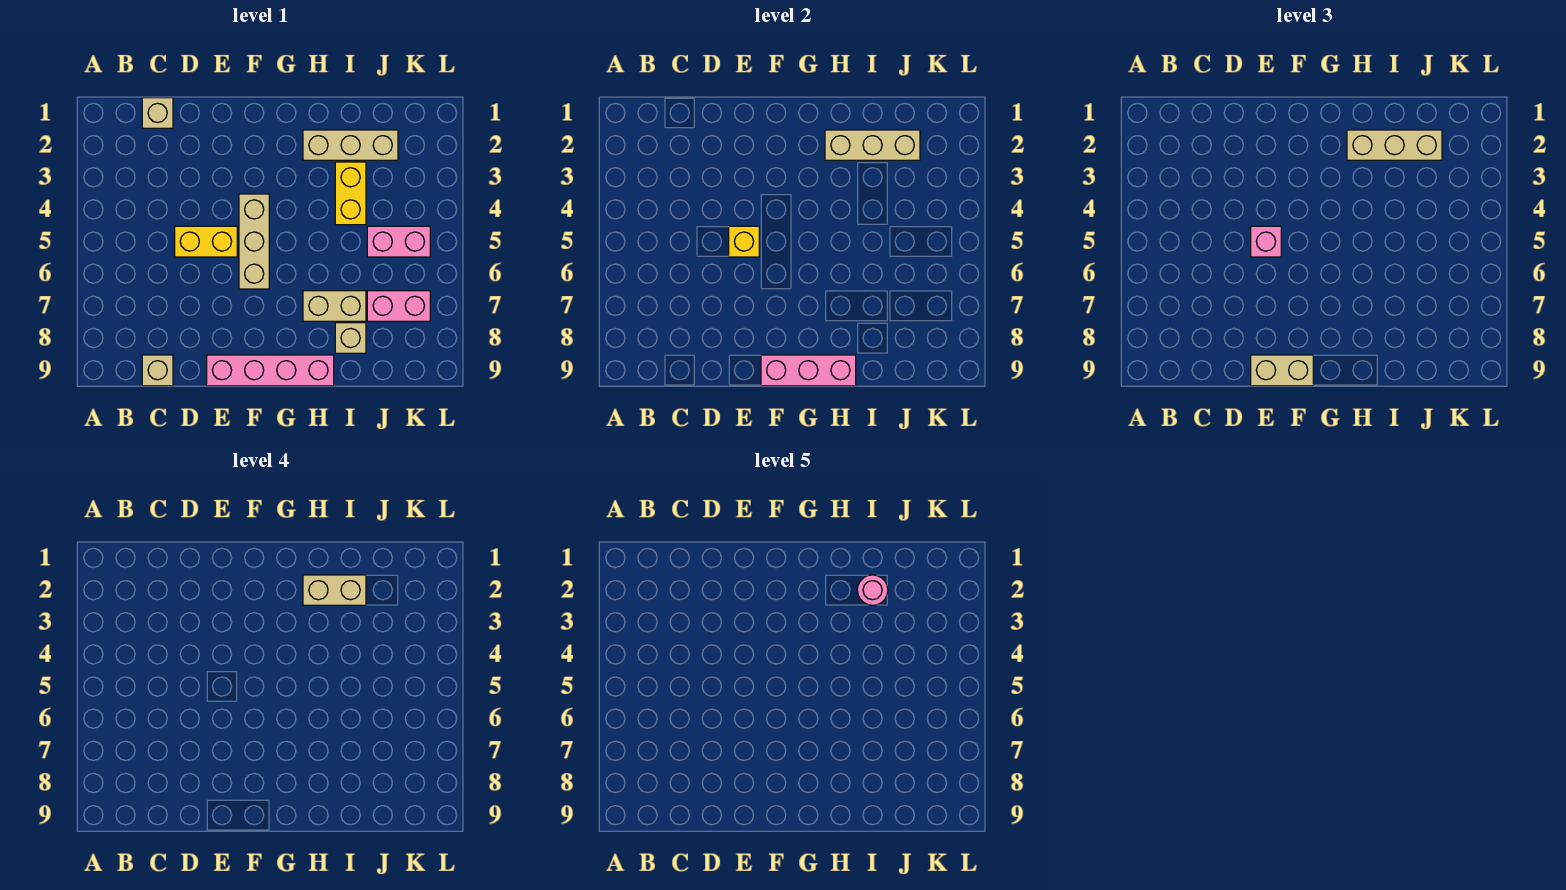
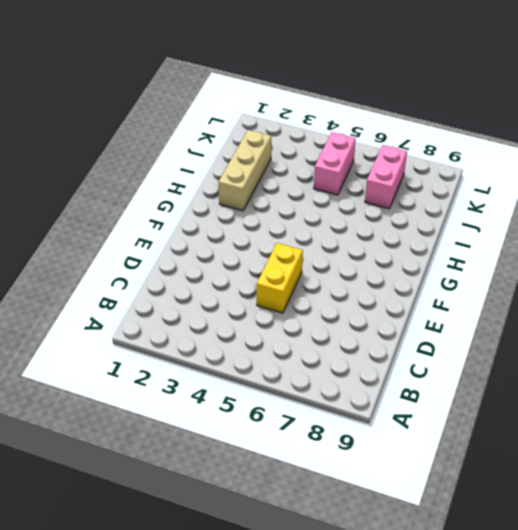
none -> tan 1x1 brick [142,98,173,128]
none -> tan 1x1 brick [142,355,173,386]
none -> pink 1x4 brick [207,355,334,386]

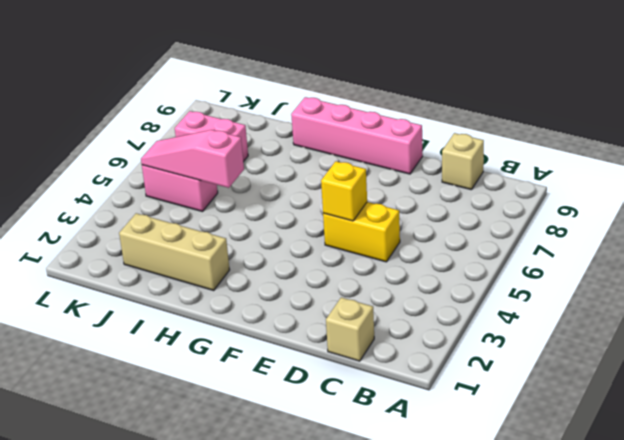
pink 1x3 slope [141,130,244,188] -> none
none -> tan 1x3 brick [239,194,269,289]
none -> tan 1x2 brick [303,291,366,321]
none -> yellow 1x2 brick [335,162,366,225]

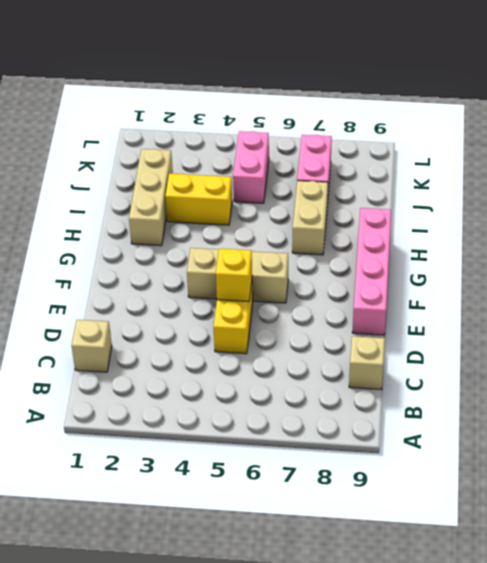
none -> tan 1x1 brick [335,323,366,353]
none -> pink 1x3 brick [761,355,856,386]
none -> tan 1x3 brick [825,130,920,160]

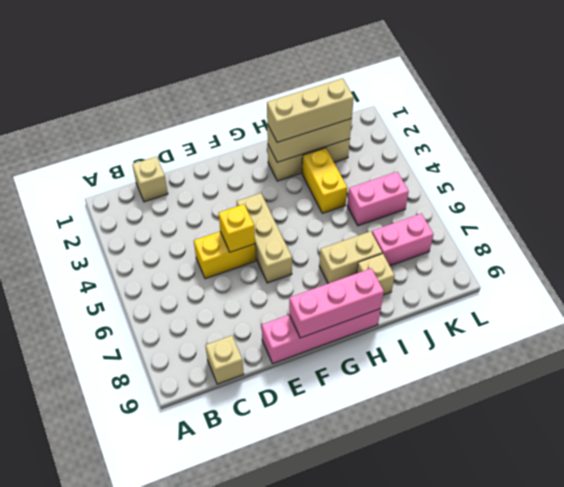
none -> pink 1x1 brick [1251,226,1281,257]
none -> tan 1x2 brick [1251,355,1313,386]
none -> tan 1x2 brick [303,575,366,605]

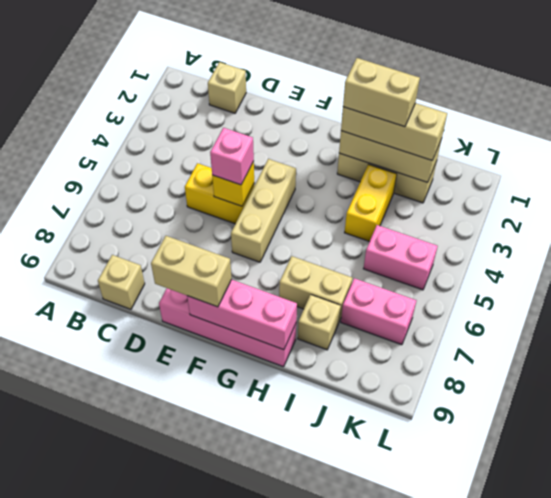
none -> pink 1x1 round brick [857,575,888,605]

